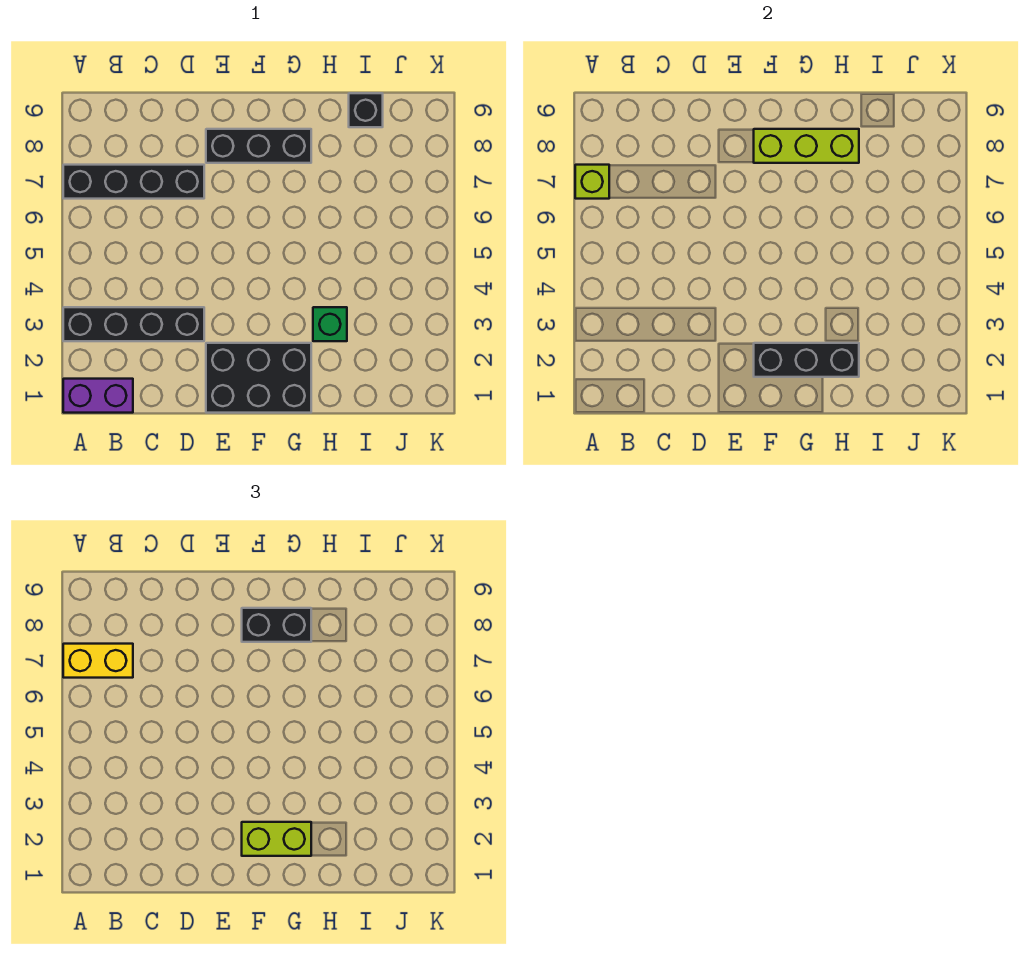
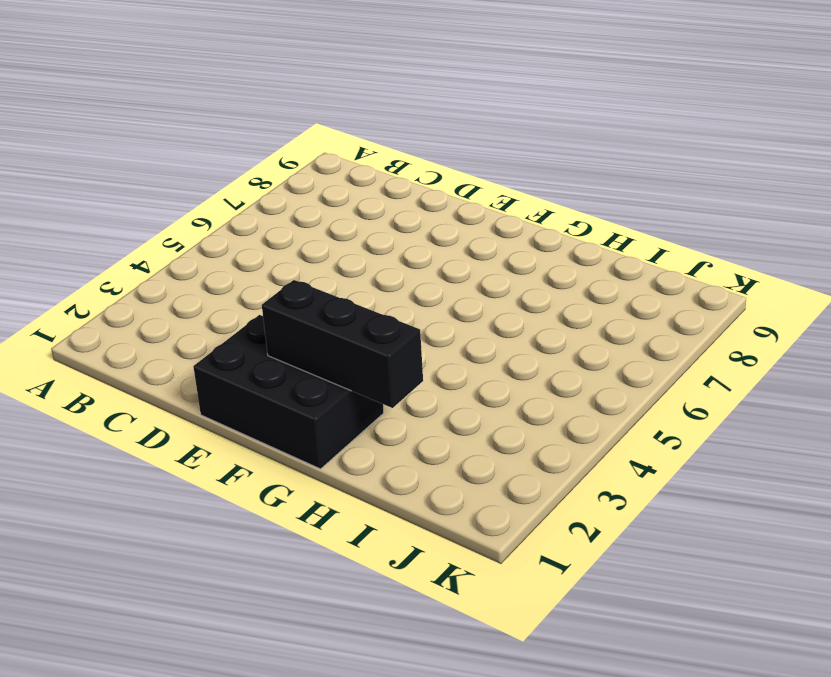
none -> purple 1x2 brick [63,379,133,413]
none -> black 1x4 brick [63,307,204,341]
none -> black 1x4 brick [63,165,204,199]

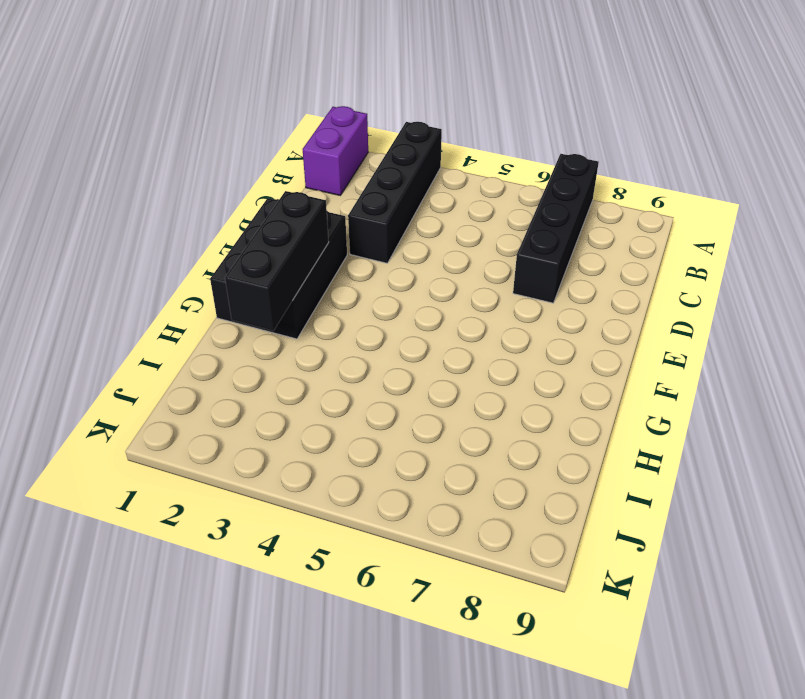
none -> black 1x3 brick [206,129,311,163]
none -> green 1x1 brick [313,307,347,341]
none -> black 1x1 brick [349,93,383,127]

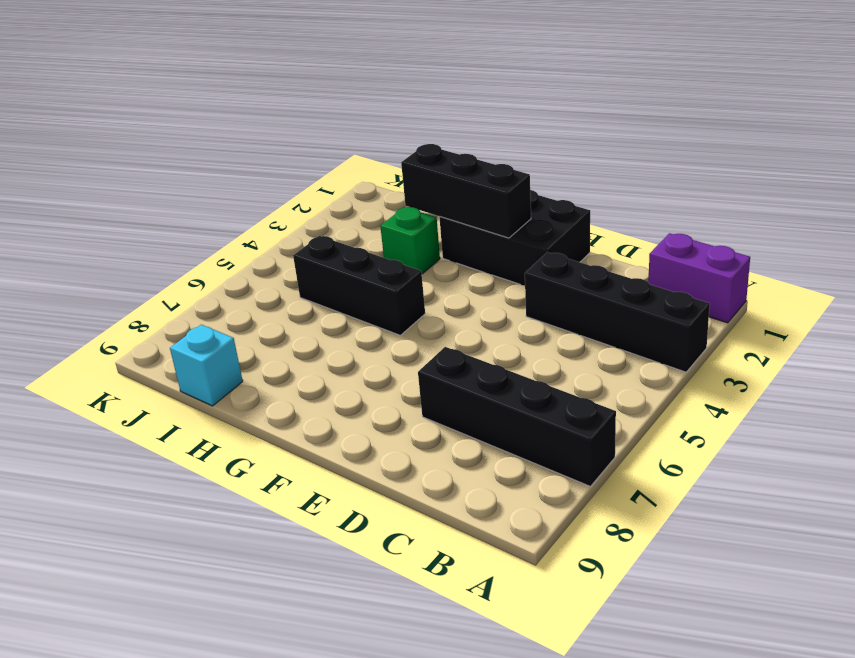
black 1x3 brick [293,236,425,335] -> black 1x3 brick moved to [206,129,311,163]
cyan 1x1 brick [170,325,243,406] -> black 1x1 brick [349,93,383,127]
none -> lime 1x1 brick [575,165,609,199]
none -> lime 1x3 brick [754,129,859,163]
none -> yellow 1x2 brick [63,644,133,678]

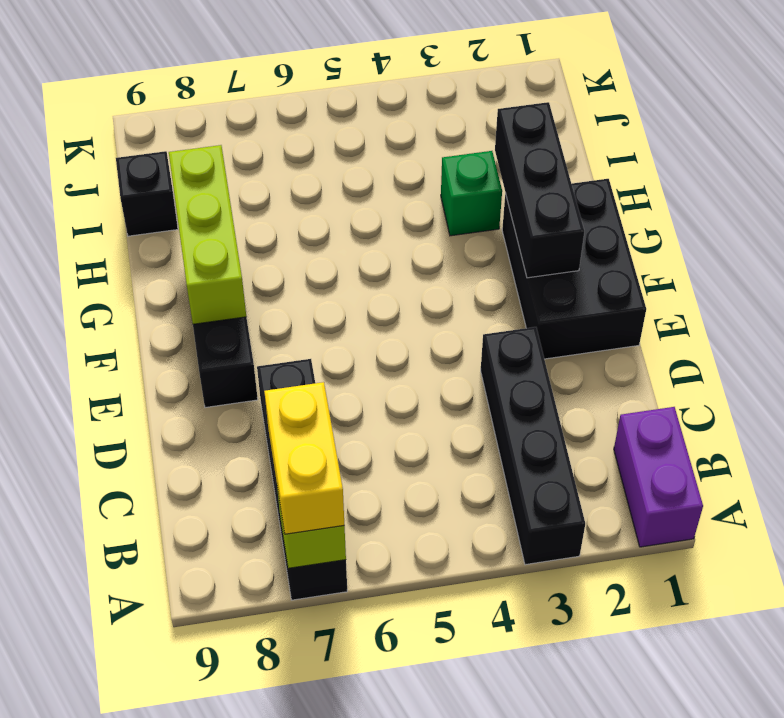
none -> lime 1x2 brick [242,822,311,856]
none -> black 1x2 brick [242,608,311,642]

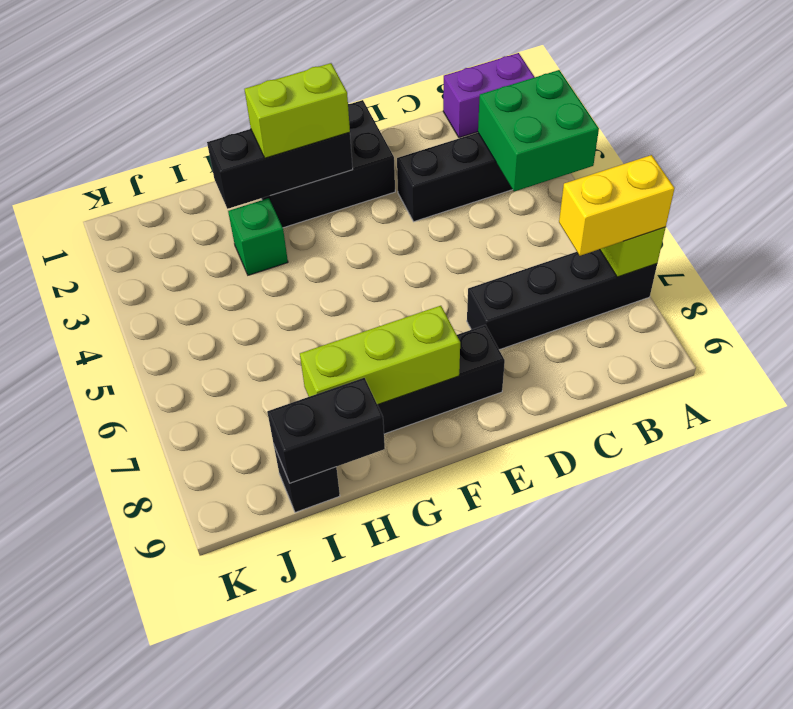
green 2x2 brick [478,70,599,191] -> none
black 1x2 brick [267,378,385,483] -> black 1x2 brick moved to [242,608,311,642]

